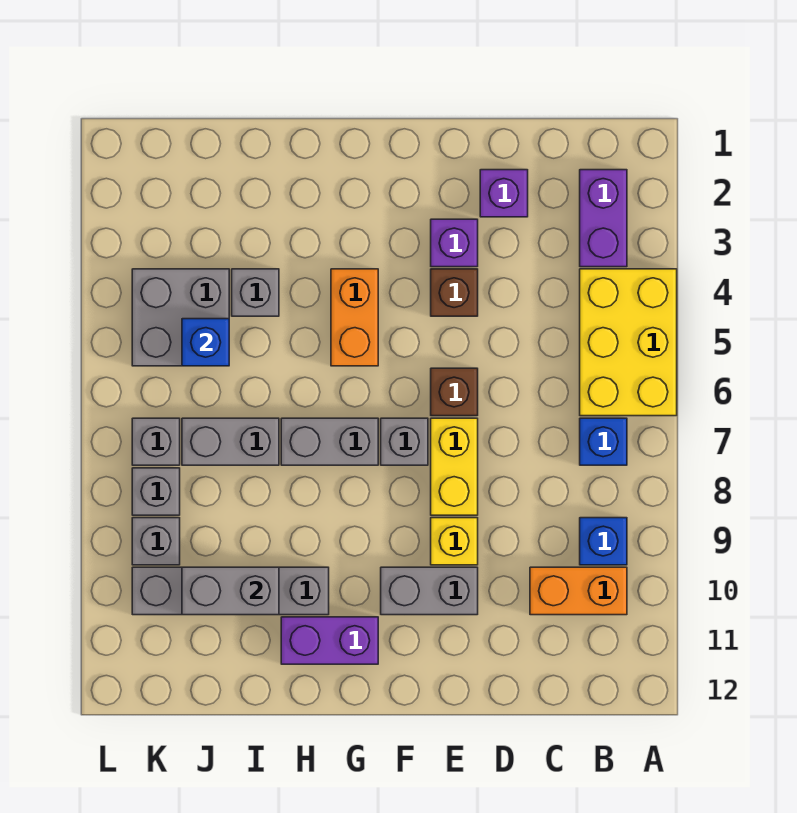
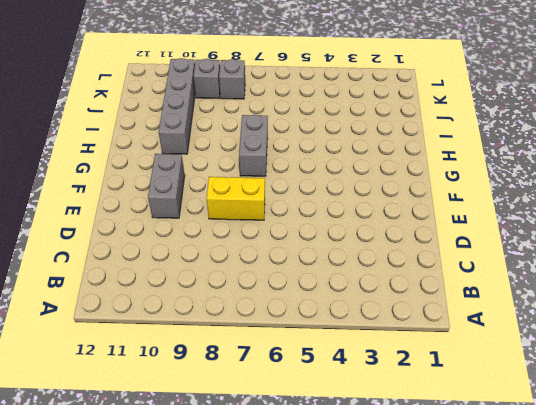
none -> yellow 2x3 brick [580,269,677,416]
none -> purple 1x2 brick [580,170,627,267]
none -> blue 1x1 brick [580,418,627,465]

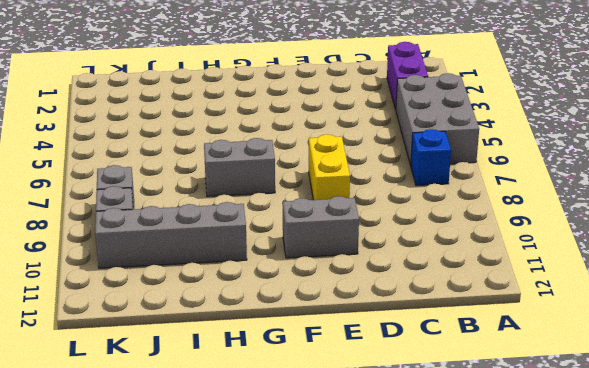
grey 2x3 brick [396,73,479,165] -> yellow 2x3 brick [580,269,677,416]
none -> blue 1x1 brick [580,518,627,565]
none -> orange 1x2 brick [530,567,627,615]
none -> purple 1x1 brick [480,170,528,217]

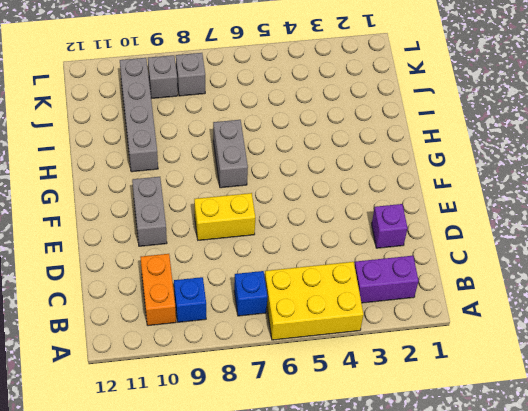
none -> purple 1x1 brick [431,219,478,267]
none -> brown 1x1 brick [431,269,478,316]
none -> brown 1x1 brick [431,368,478,416]

